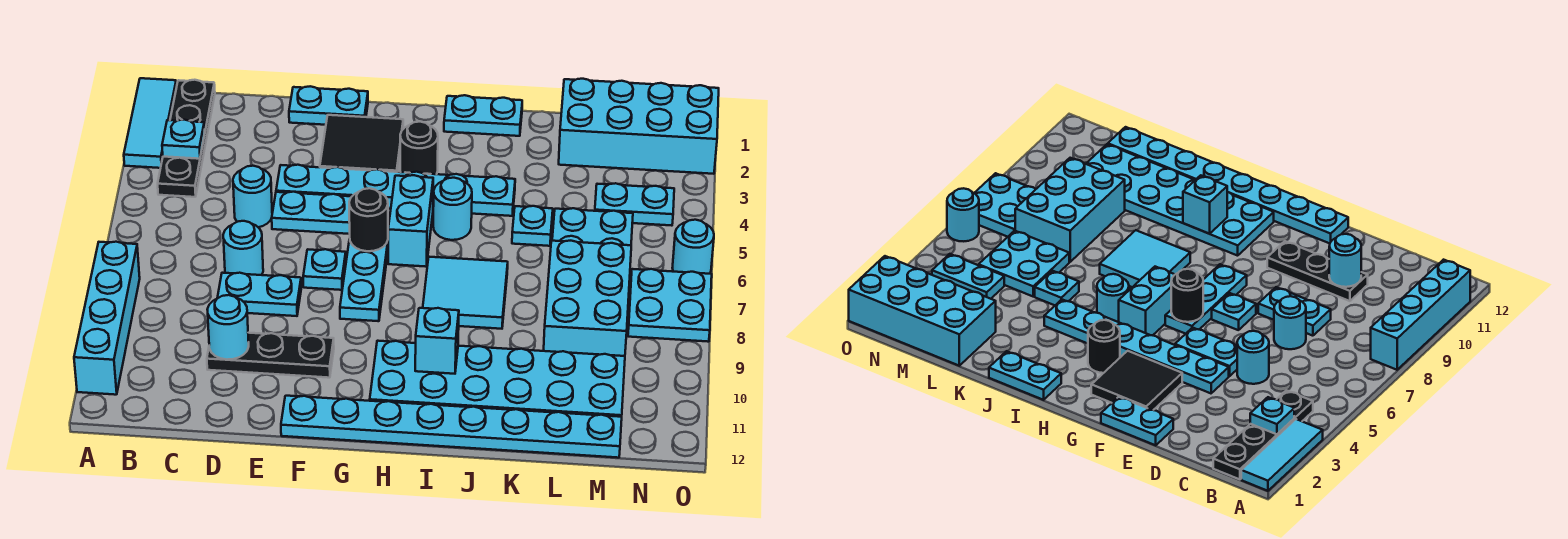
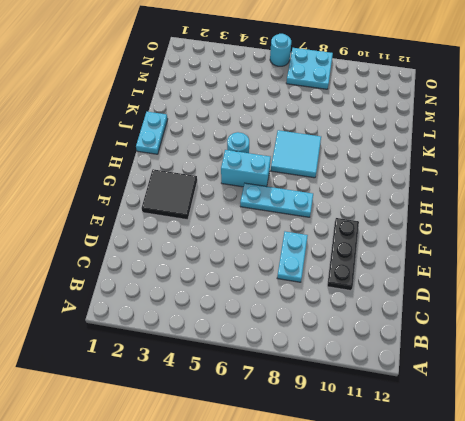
none -> cyan 1x3 tile [124,78,177,168]
none -> cyan 1x4 brick [74,242,140,395]
none -> black 1x4 plate [158,80,215,197]
none -> cyan 1x1 round brick [233,166,272,227]

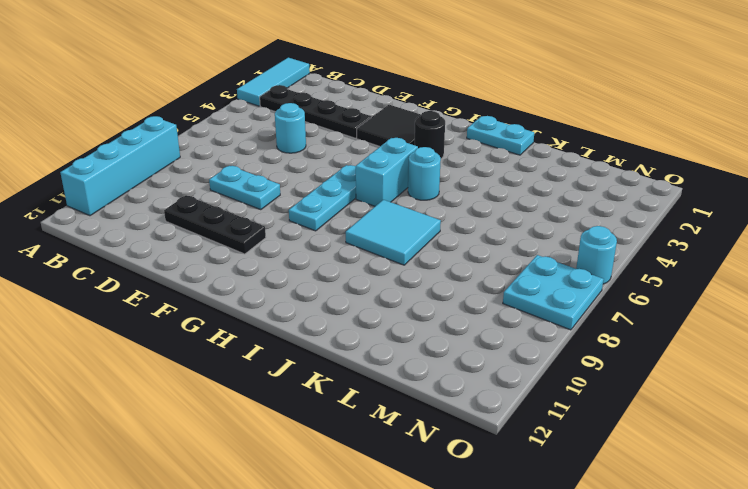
black 1x4 plate [260,85,371,138] -> black 1x4 plate turned to [158,80,215,197]
none -> cyan 1x1 round brick [223,221,263,275]
none -> cyan 1x2 plate [289,86,368,125]
none -> cyan 1x6 plate [276,165,515,216]
none -> cyan 1x2 plate [272,192,352,234]

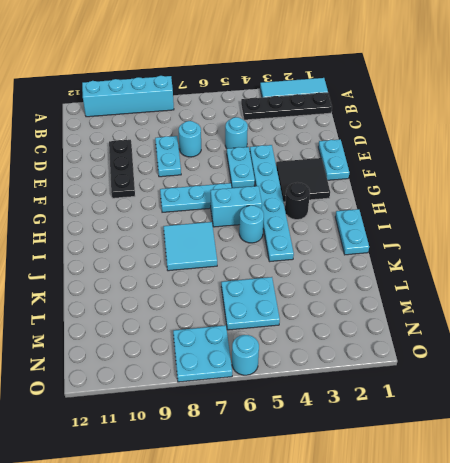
none -> cyan 1x1 plate [303,249,346,290]
none -> cyan 1x8 plate [281,396,622,458]
none -> cyan 2x6 plate [370,341,625,417]
none -> cyan 1x1 plate [512,206,553,246]

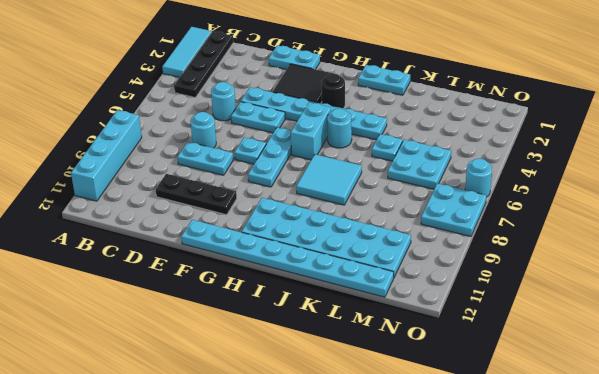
none -> cyan 2x4 brick [559,79,719,174]
none -> cyan 2x3 brick [544,241,631,356]
none -> cyan 1x2 plate [595,183,674,226]
none -> cyan 1x1 plate [162,120,205,159]

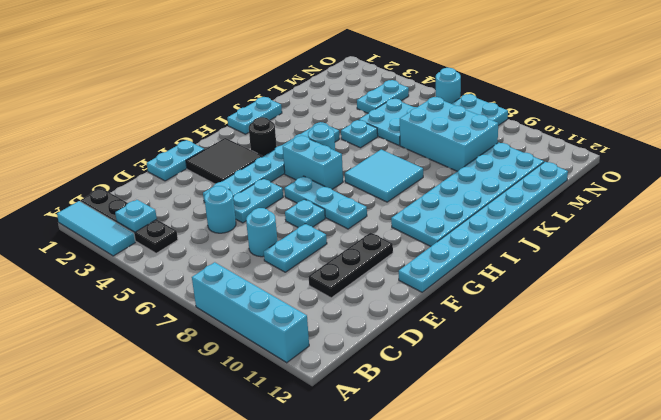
none -> cyan 2x4 brick [559,79,719,174]
none -> cyan 1x1 round brick [207,295,249,360]
none -> black 1x1 round brick [349,188,388,251]
none -> cyan 1x1 brick [415,308,459,374]

